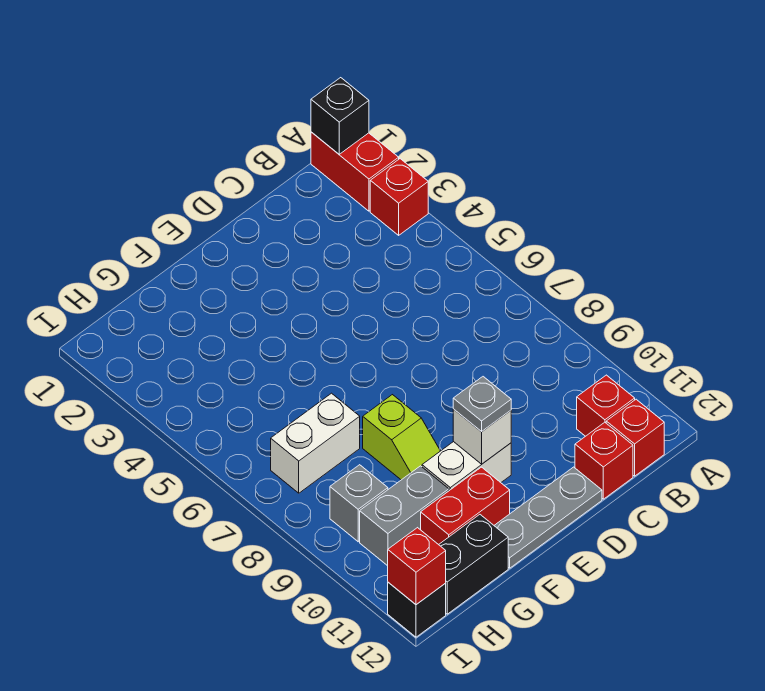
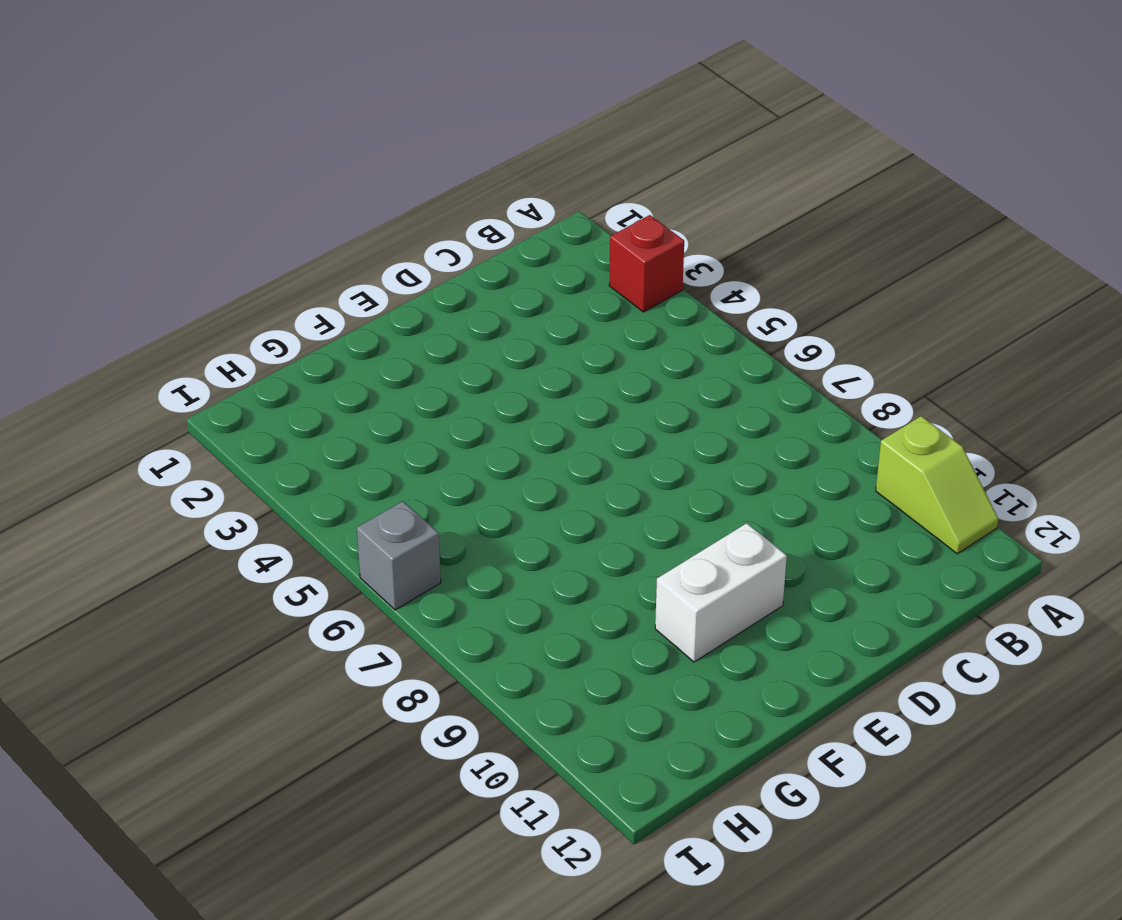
lime 1x2 slope [876,416,998,554] -> lime 1x2 slope moved to [363,395,440,480]
grey 1x1 brick [357,501,441,610] -> grey 1x1 brick moved to [330,465,388,542]
none -> red 1x2 brick [311,132,399,211]
none -> red 1x1 brick [577,375,635,436]
none -> red 1x1 brick [606,399,664,476]

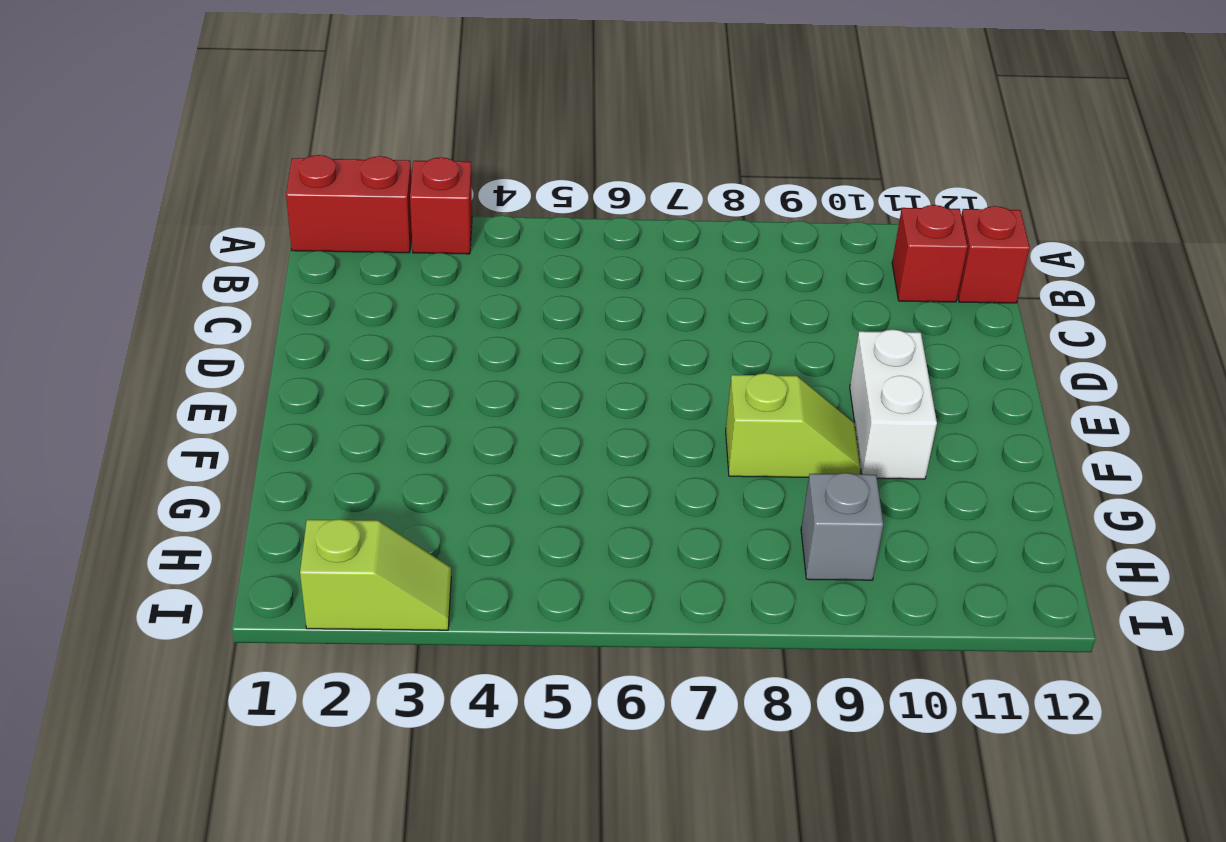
lime 1x2 slope [300,519,451,630] -> none
none -> red 1x1 brick [575,422,633,499]
none -> grey 1x3 plate [494,467,602,568]
none -> red 1x2 brick [421,467,510,545]

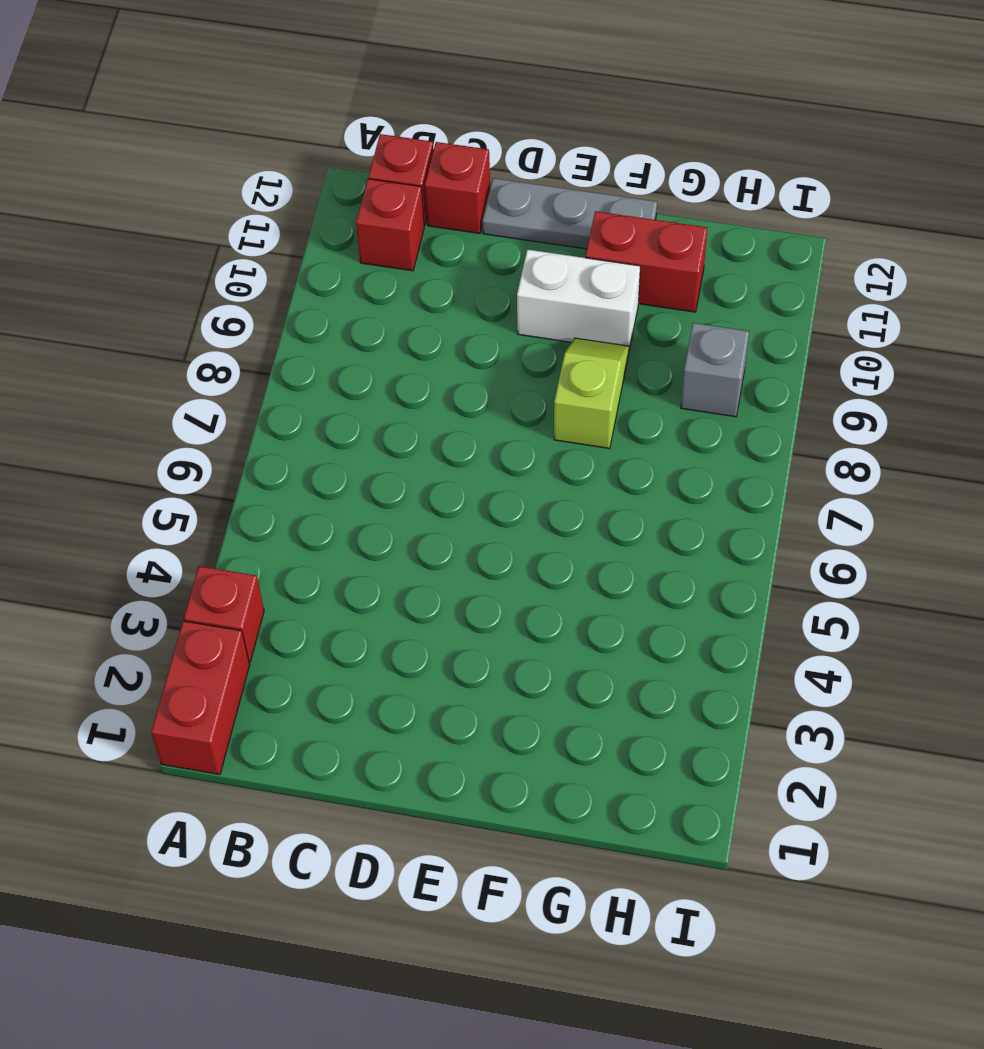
none -> white 1x2 brick [271,393,360,493]
none -> grey 1x2 brick [360,466,449,566]
none -> black 1x2 brick [439,515,508,614]

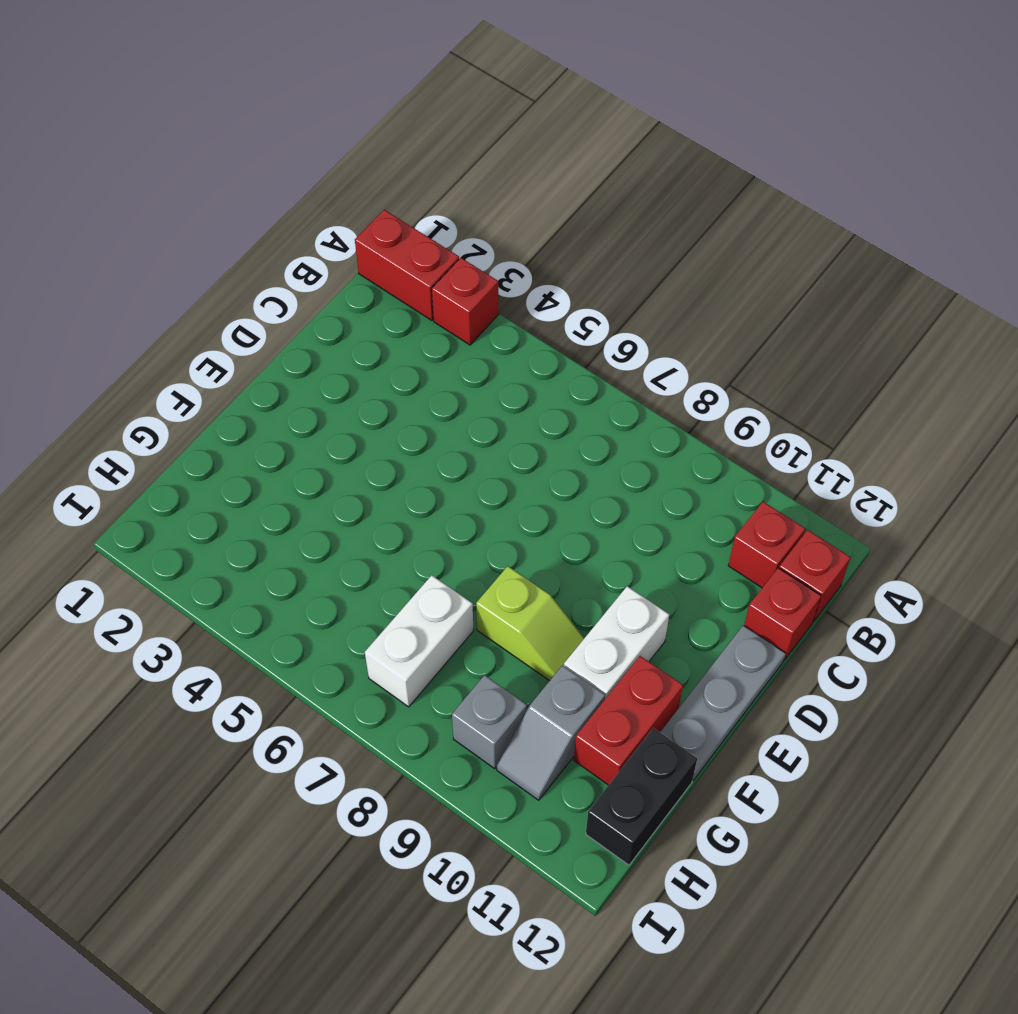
grey 1x2 slope [497,666,605,800] -> grey 1x2 brick [360,466,449,566]
none -> black 1x1 brick [388,582,446,637]
none -> black 1x1 brick [311,78,369,154]
none -> white 1x1 brick [453,409,511,464]

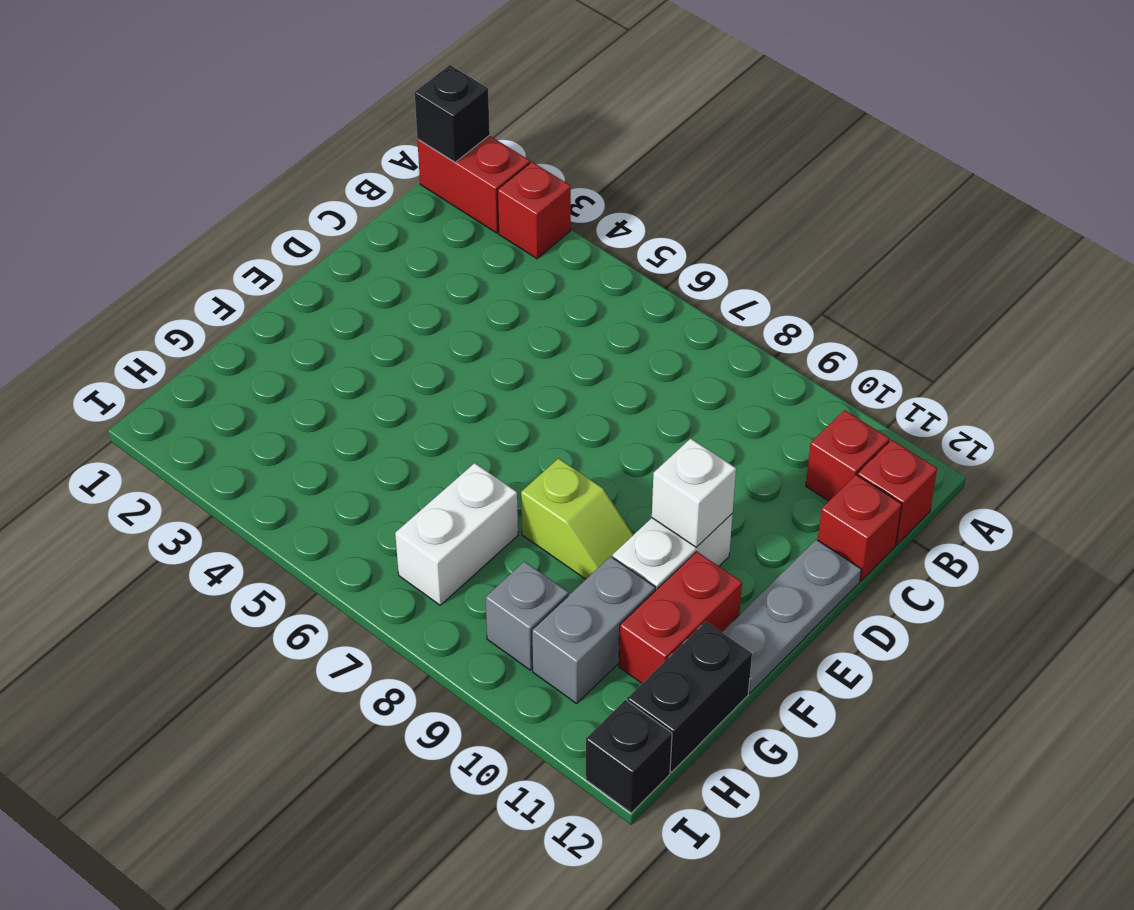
none -> red 1x1 brick [388,528,446,605]
none -> grey 1x1 plate [453,377,511,432]

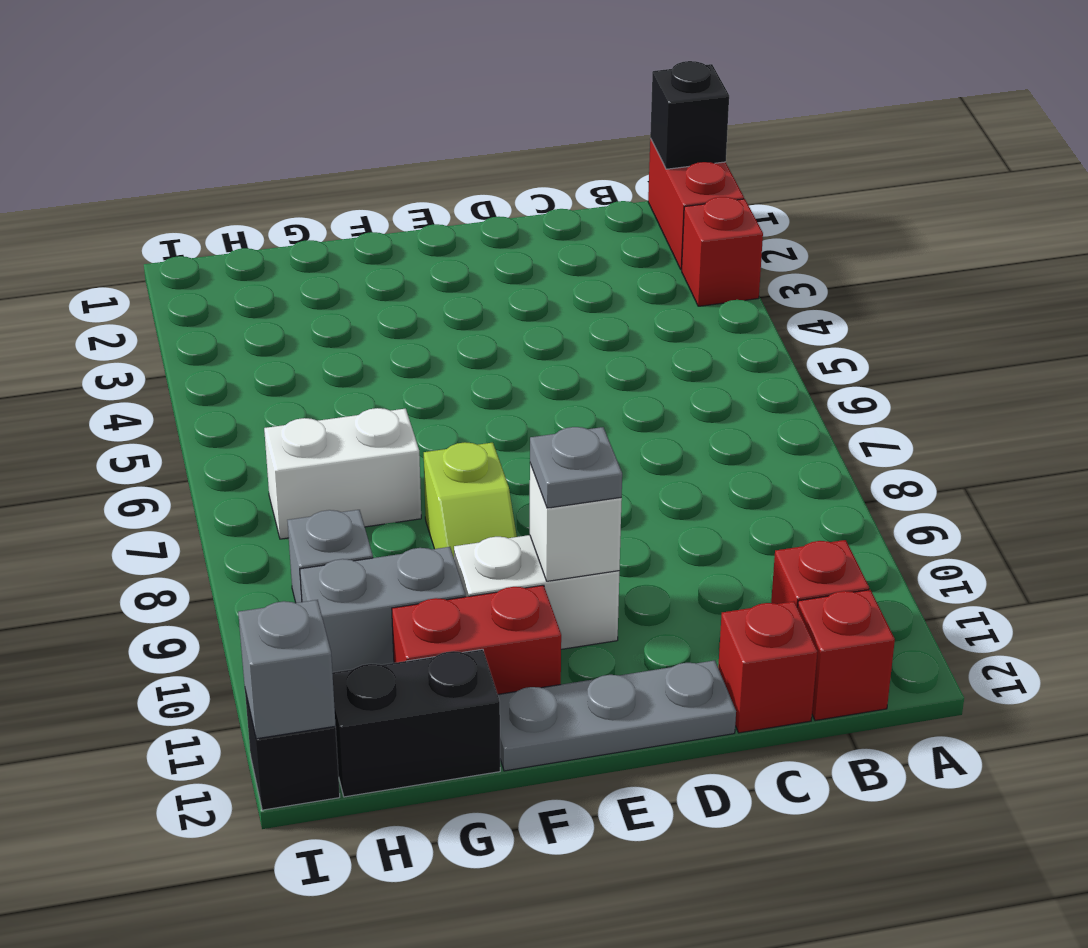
grey 1x1 brick [238,600,336,739] -> red 1x1 brick [388,528,446,605]

